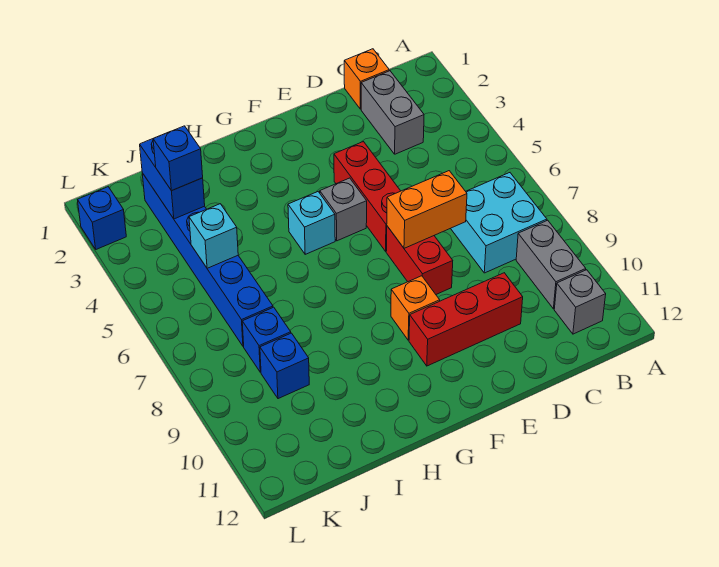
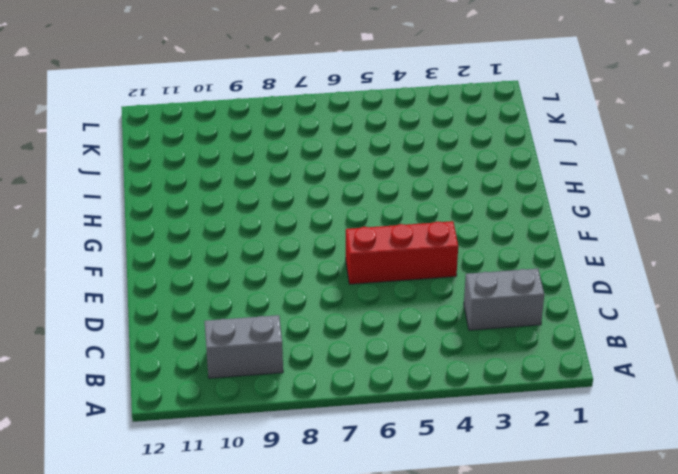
none -> cyan 2x2 brick [451,173,547,273]
none -> grey 1x1 brick [554,270,606,334]
none -> orange 1x1 brick [344,49,389,109]

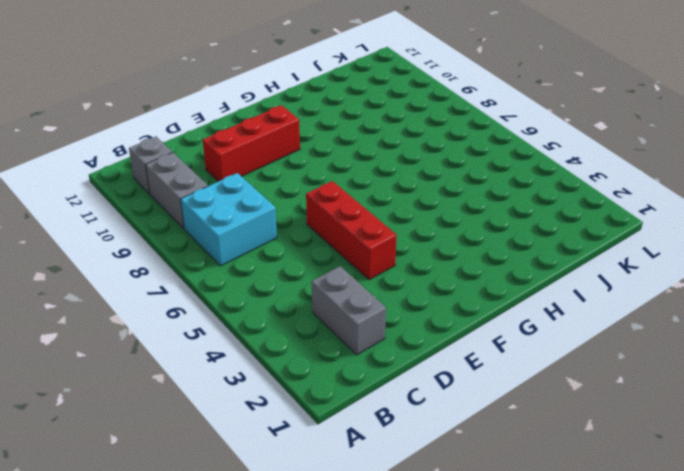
none -> orange 1x1 brick [344,49,389,109]
none -> red 1x2 brick [386,226,453,294]
none -> grey 1x1 brick [320,178,367,241]

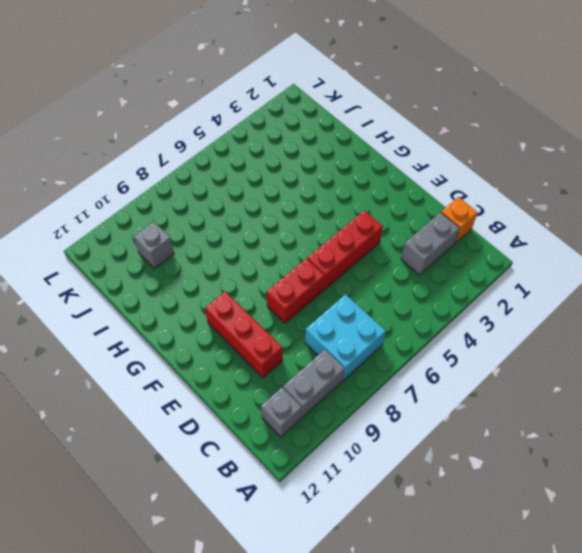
grey 1x1 brick [134,222,174,268] -> grey 1x1 brick moved to [320,178,367,241]
none -> orange 1x1 brick [391,276,440,340]
none -> cyan 1x1 brick [288,192,335,254]
none -> blue 1x6 brick [142,173,273,346]

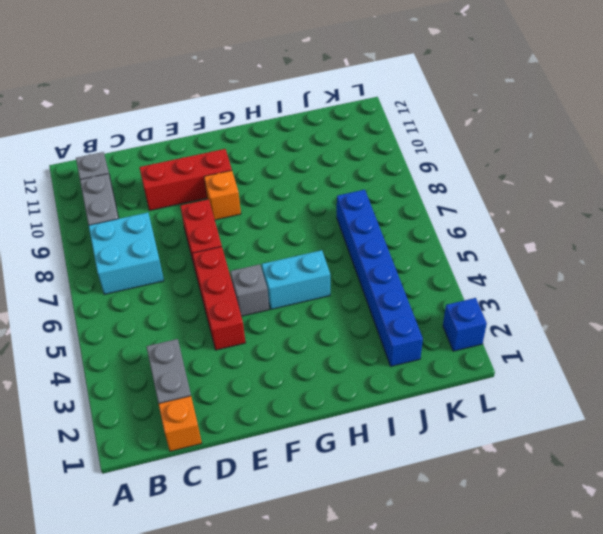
cyan 1x2 brick [262,250,330,309] -> cyan 1x1 brick [288,192,335,254]
none -> blue 1x1 brick [242,307,291,372]
none -> blue 1x1 brick [260,333,309,399]
none -> orange 1x2 brick [387,171,467,248]

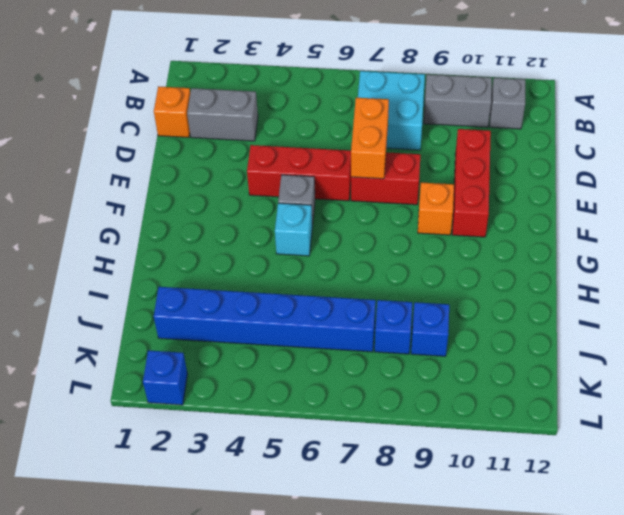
none -> blue 1x2 brick [140,139,205,219]
none -> cyan 1x1 brick [189,204,238,268]
none -> blue 1x1 brick [153,126,203,191]

